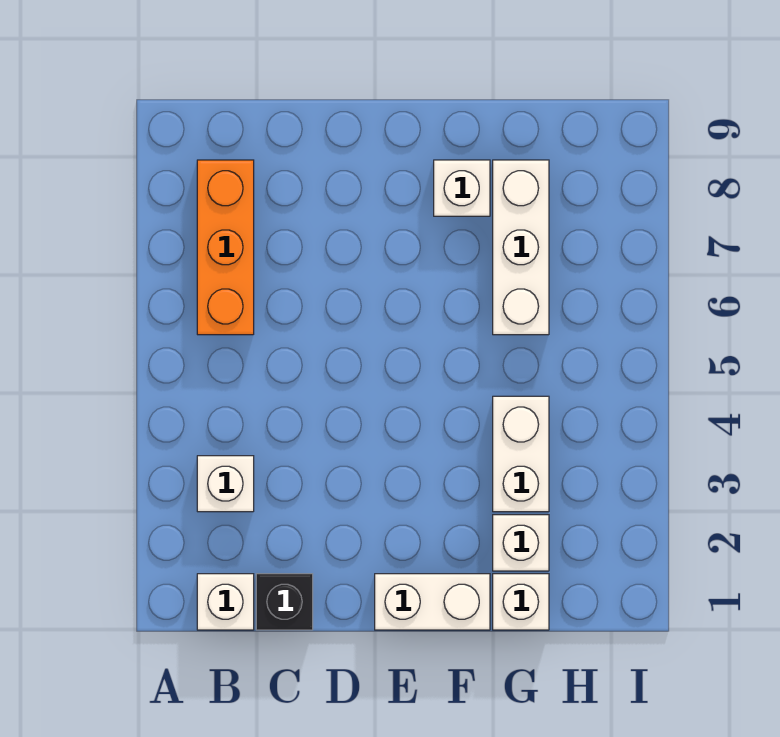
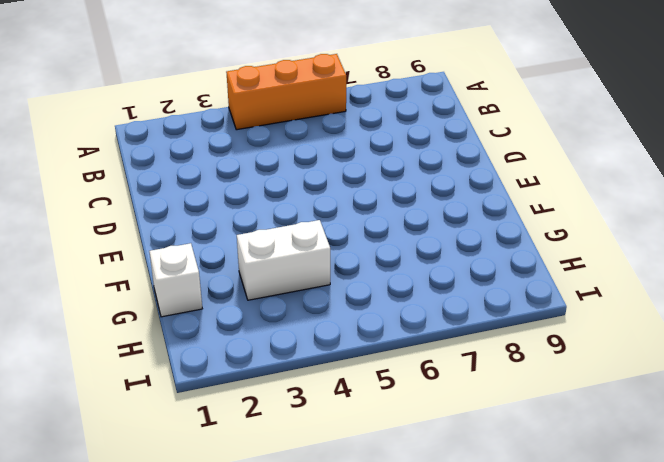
orange 1x3 brick [226,54,346,130] -> orange 1x3 brick moved to [197,160,254,335]
none -> white 1x1 brick [197,574,254,630]
none -> white 1x1 brick [197,456,254,512]

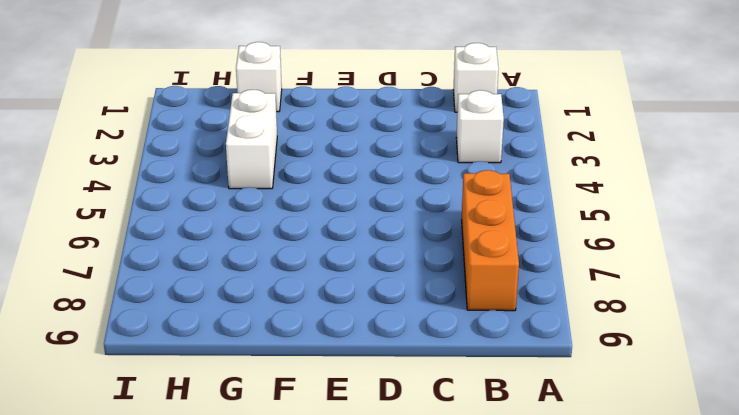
none -> black 1x1 brick [256,574,313,630]
none -> white 1x2 brick [375,574,490,630]

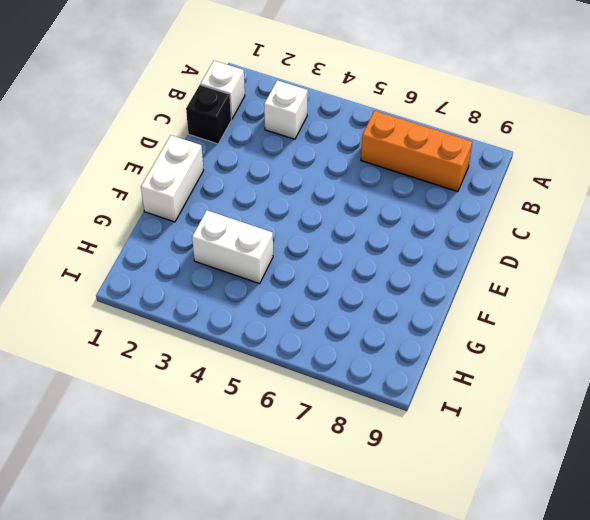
none -> white 1x1 brick [434,160,490,216]
none -> white 1x1 brick [493,574,549,630]

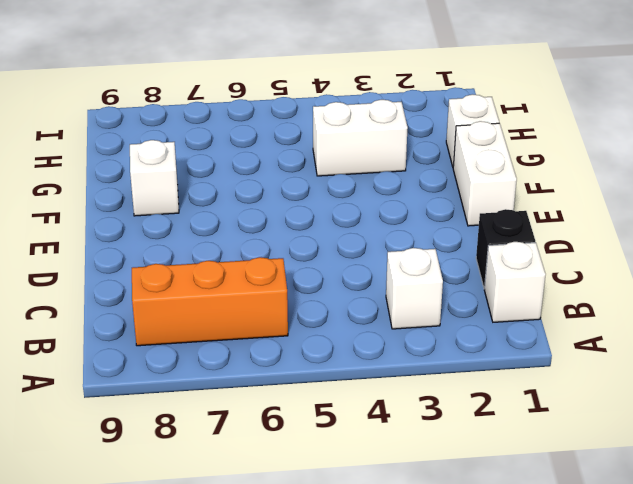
none -> white 1x1 brick [493,515,549,571]
none -> white 1x3 brick [493,160,549,335]

